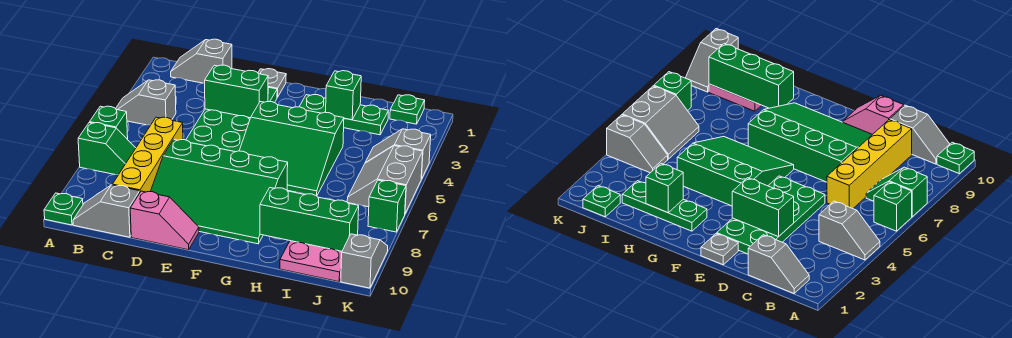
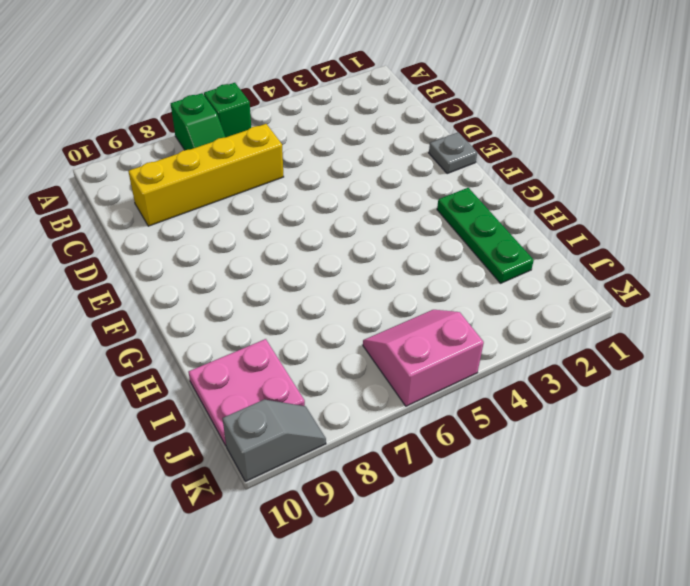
pink 2x2 slope [363,310,484,406] -> grey 2x2 slope [347,146,423,213]
none -> grey 1x2 slope [116,80,176,125]
none -> green 1x1 plate [44,193,83,225]
none -> grey 1x2 slope [171,39,232,83]

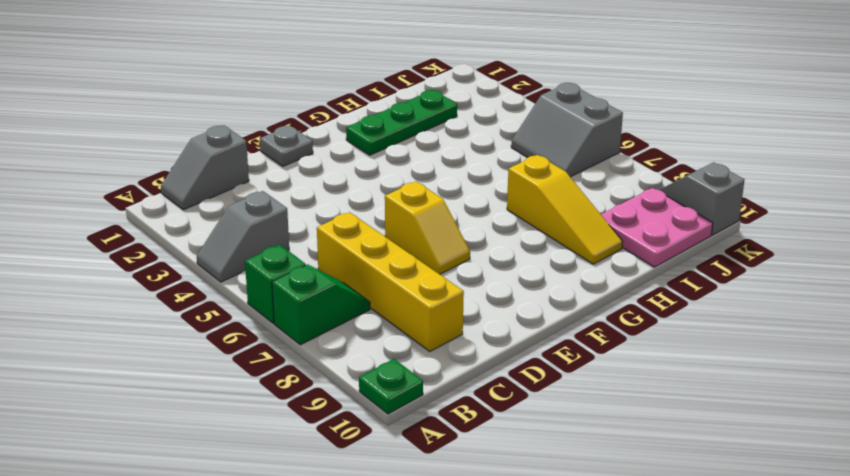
yellow 1x2 slope [385,182,470,274] -> green 3x4 slope [150,140,288,244]
yellow 1x3 slope [507,155,623,264] -> none
none -> grey 1x2 slope [73,185,140,237]
none -> green 2x4 plate [186,87,277,152]
none -> pink 1x2 slope [130,191,199,250]

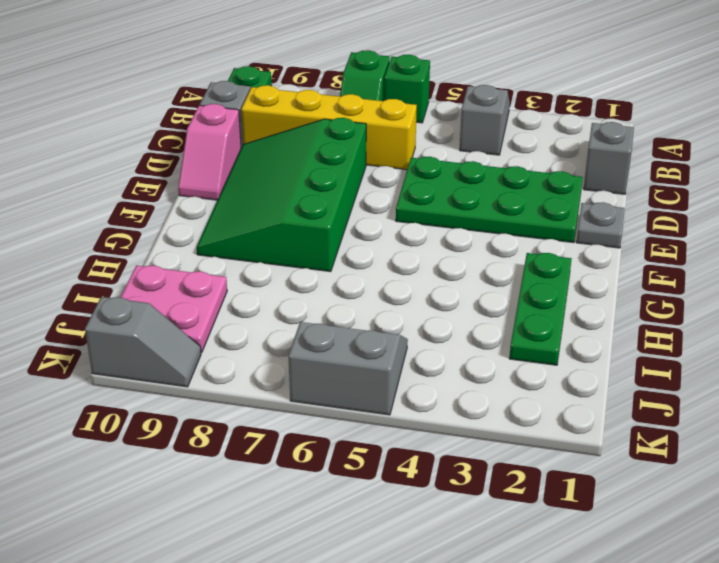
none -> green 3x3 slope [239,102,344,196]
none -> green 1x1 plate [390,95,425,124]
none -> grey 1x2 slope [365,129,431,179]

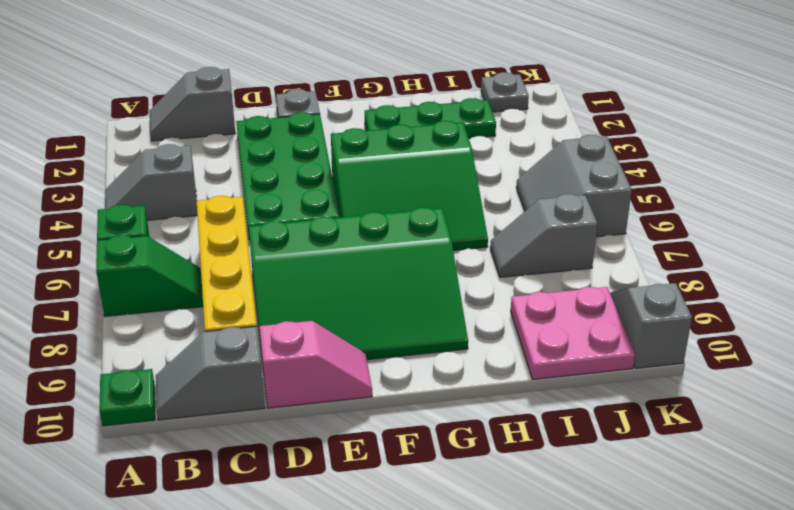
grey 1x2 slope [490,194,597,277] -> grey 1x2 slope moved to [365,129,431,179]
grey 1x1 plate [481,72,529,112] -> green 1x1 plate [390,95,425,124]
none -> green 1x1 brick [368,180,406,232]
none -> green 1x2 brick [205,65,268,118]
none -> green 1x1 brick [326,71,361,120]

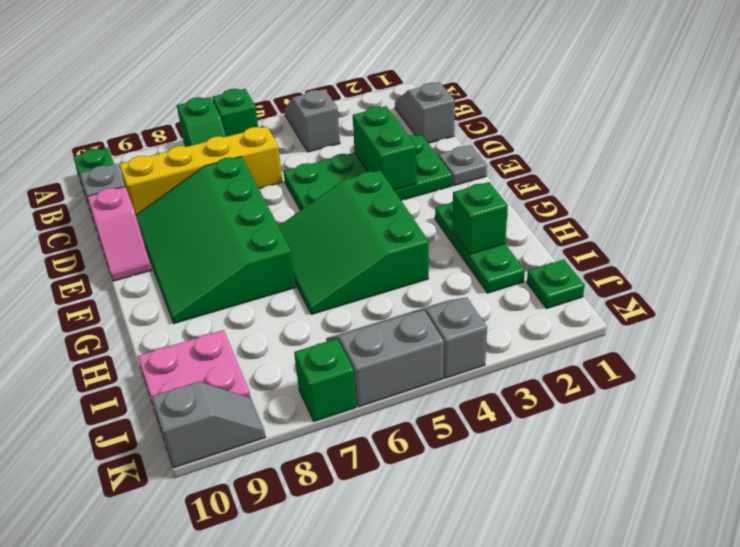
none -> green 1x3 brick [260,188,359,251]

